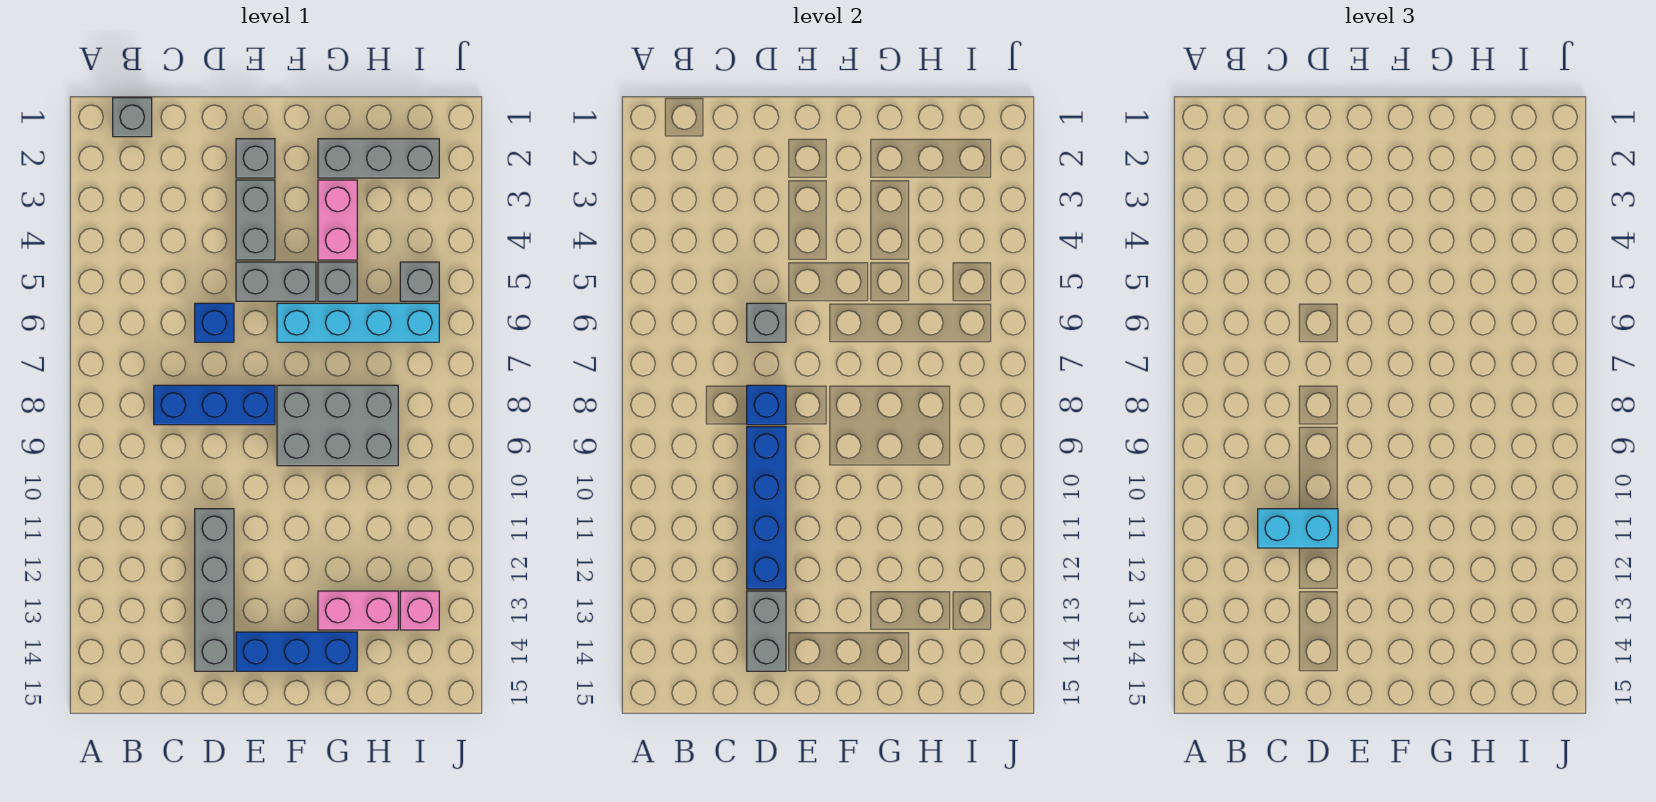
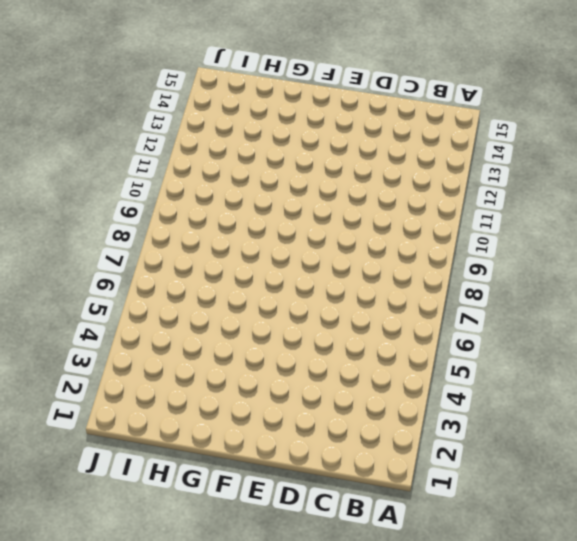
none -> grey 1x1 brick [113,98,152,137]
none -> blue 1x3 brick [154,385,275,425]
none -> blue 1x1 brick [195,303,234,342]

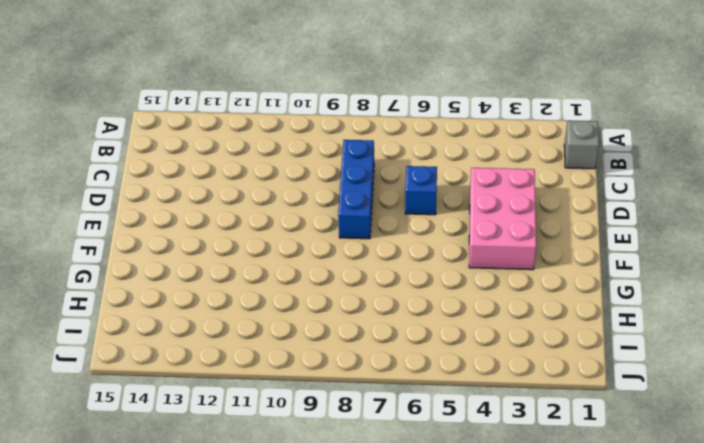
pink 2x3 brick [469,168,536,270] -> grey 1x2 brick [236,180,275,260]
none -> grey 1x4 brick [195,509,234,671]
none -> grey 1x1 brick [236,139,275,178]
none -> grey 1x2 brick [236,262,316,301]

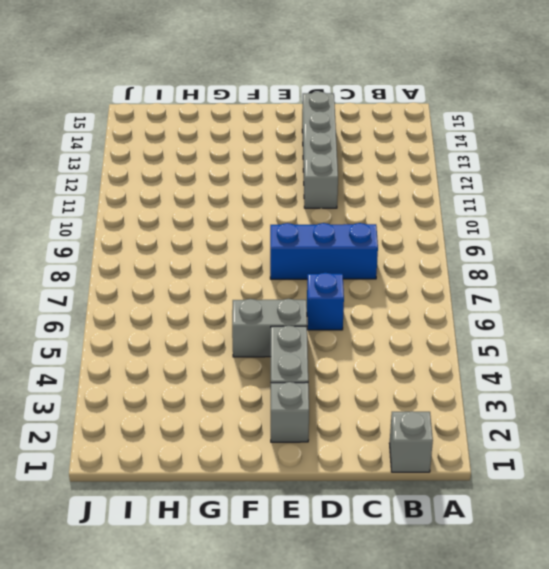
none -> blue 1x3 brick [236,632,357,671]
none -> cyan 1x4 brick [277,303,439,342]
none -> grey 2x3 brick [277,385,398,466]

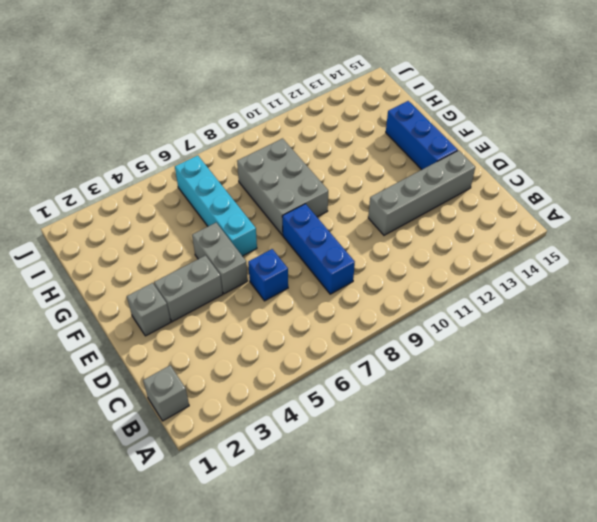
none -> grey 1x3 brick [318,139,439,178]
none -> pink 1x2 brick [318,180,357,260]
none -> grey 1x1 brick [318,262,357,301]

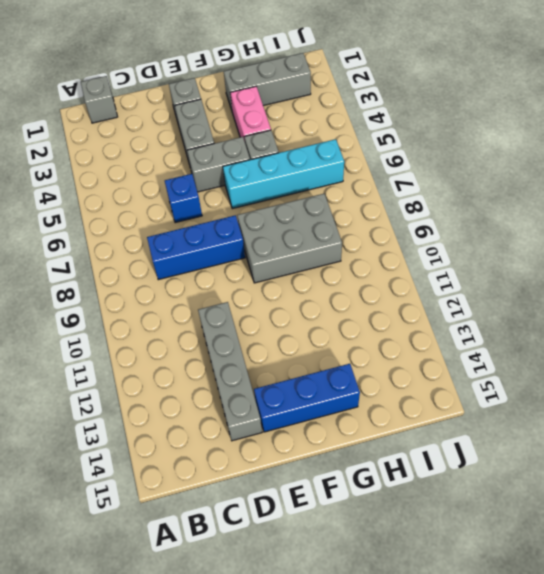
none -> pink 1x2 brick [318,591,398,630]
none -> grey 1x1 brick [400,262,439,301]
none -> pink 1x1 brick [400,591,439,630]

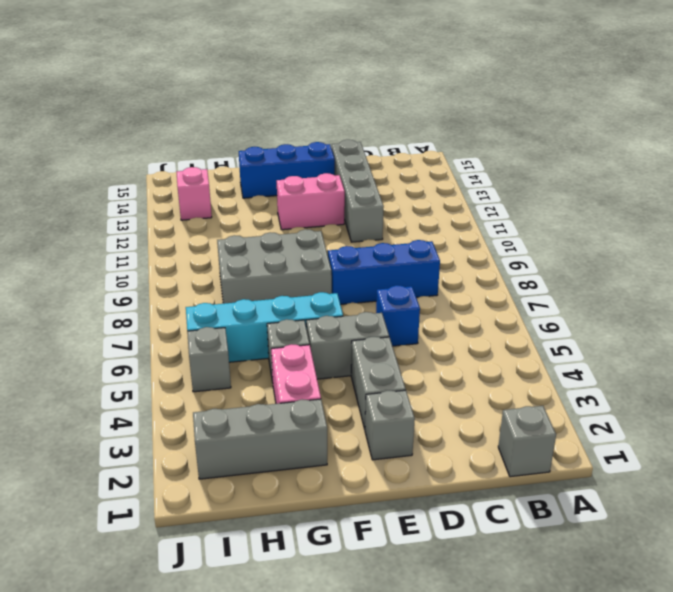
pink 1x2 brick [277,173,345,230] -> pink 1x2 brick moved to [318,591,398,630]
none -> grey 1x1 brick [747,303,786,342]
none -> blue 1x1 brick [747,385,786,425]
none -> blue 1x4 brick [747,427,786,589]

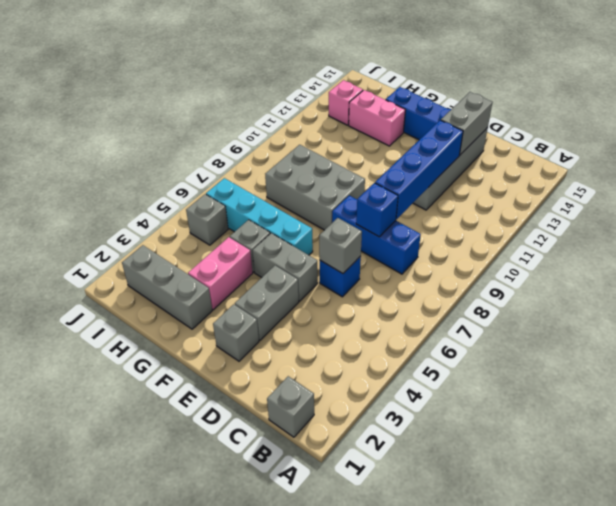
none -> cyan 1x2 brick [1258,509,1338,548]

